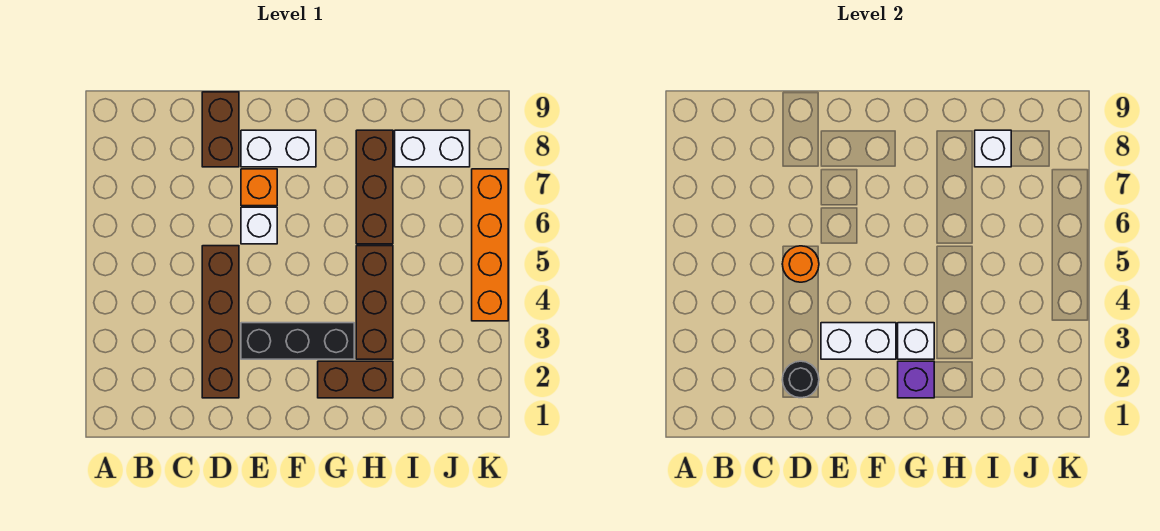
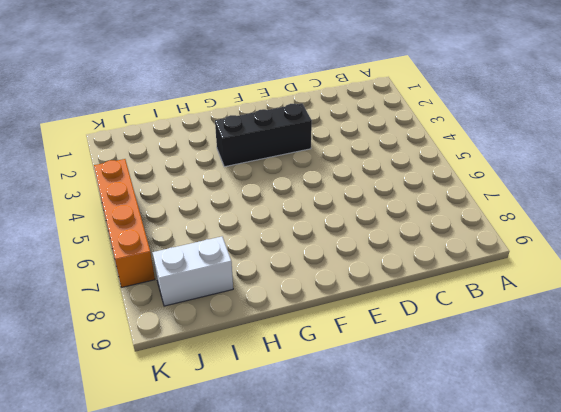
none -> brown 1x4 brick [202,246,239,398]
none -> brown 1x2 brick [202,92,239,167]
none -> white 1x1 brick [241,207,277,244]

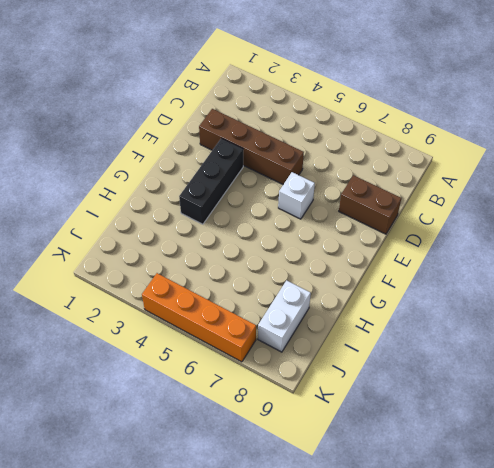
none -> orange 1x1 brick [241,169,277,206]
none -> white 1x2 brick [241,130,316,167]
none -> brown 1x2 brick [318,361,393,398]

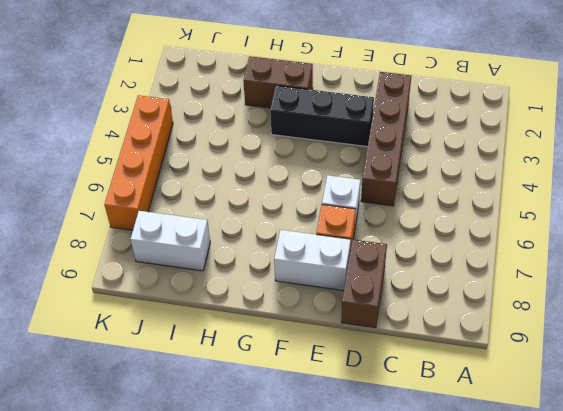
none -> brown 1x3 brick [356,246,393,359]
none -> brown 1x3 brick [356,130,393,244]
none -> black 1x1 round brick [782,361,819,398]

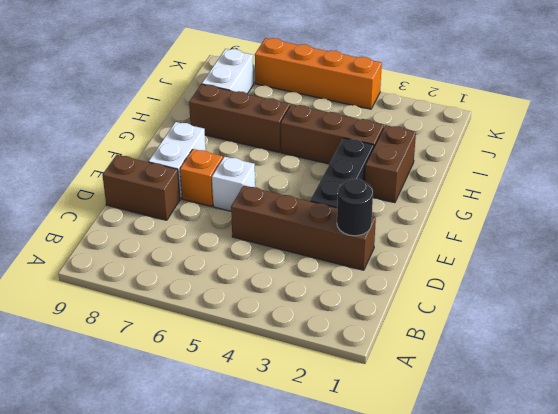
none -> orange 1x1 round brick [782,246,819,282]
none -> white 1x2 brick [821,323,896,359]
none -> purple 1x1 brick [898,361,934,398]

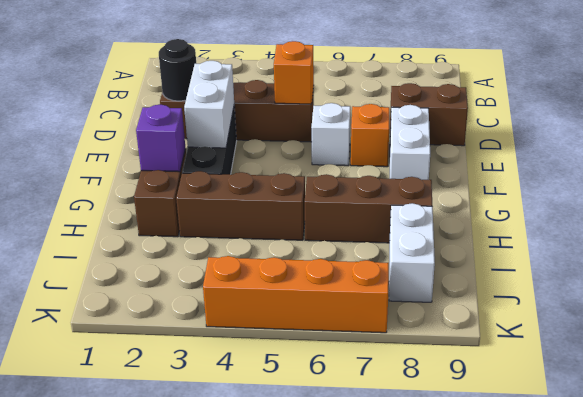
orange 1x1 brick [274,41,314,104] -> orange 1x1 round brick [782,246,819,282]
none -> white 1x1 brick [898,323,934,359]
none -> white 1x1 brick [975,130,1011,167]

